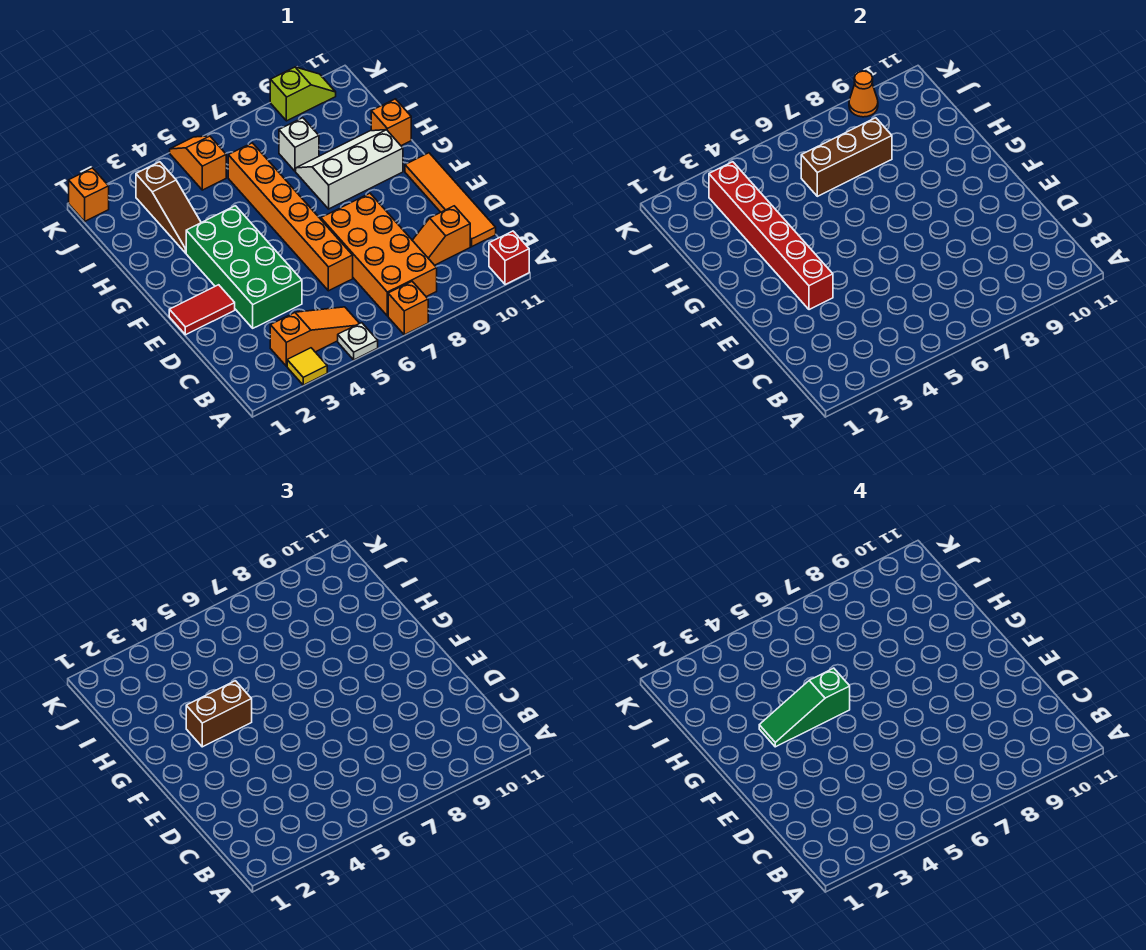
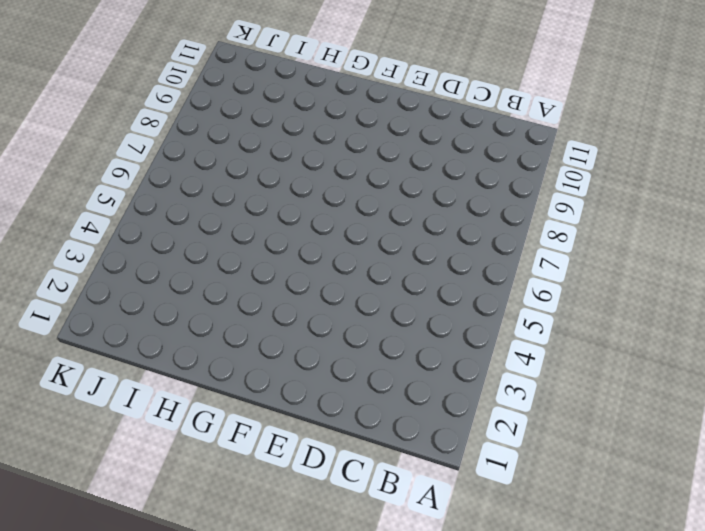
none -> yellow 1x1 tile [287,348,327,385]
none -> white 1x1 plate [338,323,378,360]
none -> orange 1x1 brick [388,282,428,335]

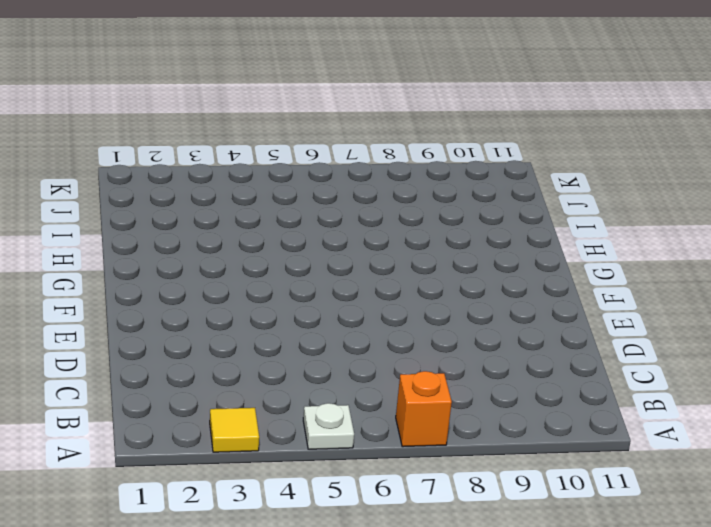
none -> red 1x1 brick [489,231,529,285]
none -> orange 1x3 slope [270,307,359,366]
none -> orange 2x4 brick [321,193,437,316]

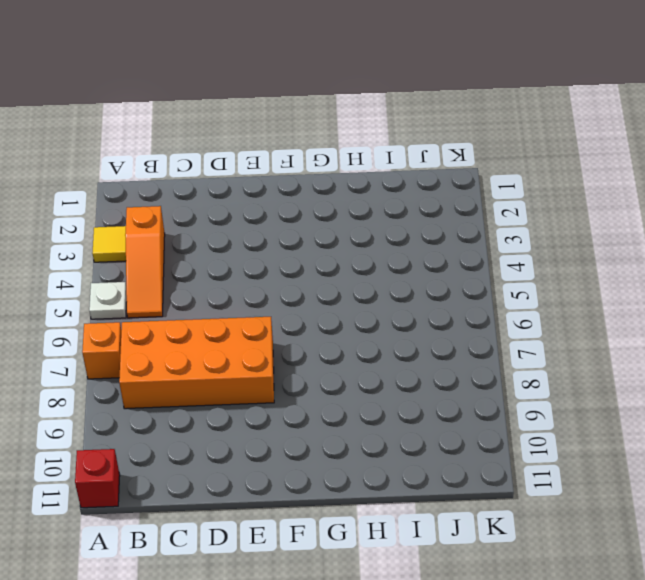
none -> orange 1x2 slope [412,206,470,265]
none -> orange 1x4 tile [405,153,496,247]
none -> green 2x4 brick [186,206,302,328]

